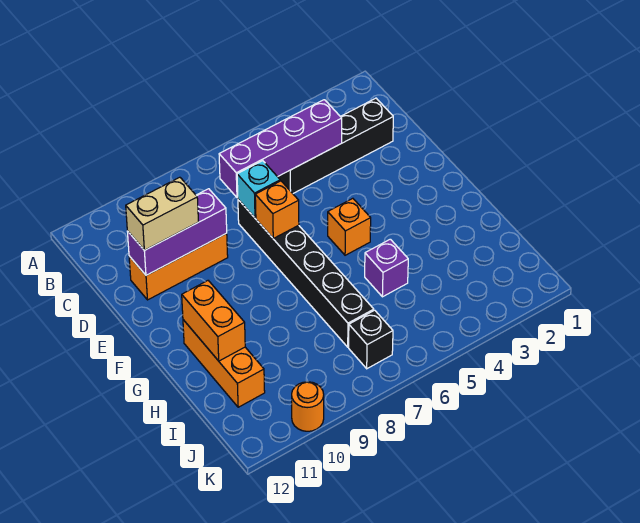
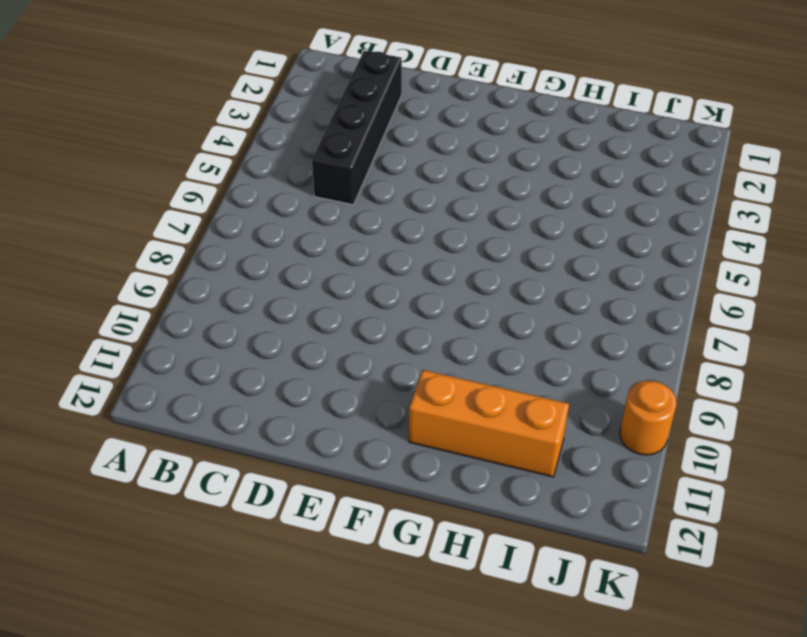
none -> black 1x6 brick [238,200,374,347]
none -> orange 1x3 brick [129,233,228,300]
none -> orange 1x1 brick [328,198,371,255]

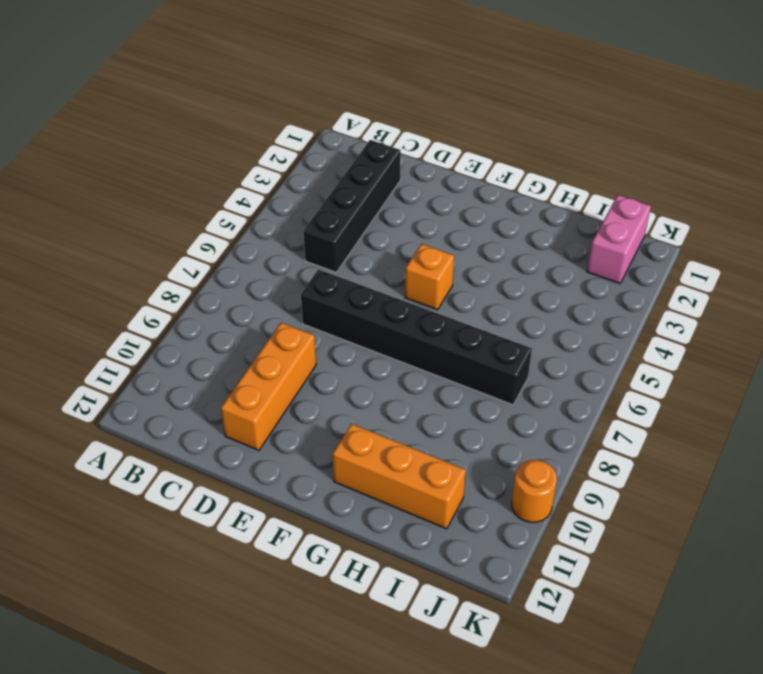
pink 1x2 brick [587,195,651,284] -> none
none -> purple 1x1 brick [365,239,408,297]
none -> black 1x1 brick [349,310,393,369]
none -> purple 1x4 brick [219,100,342,198]

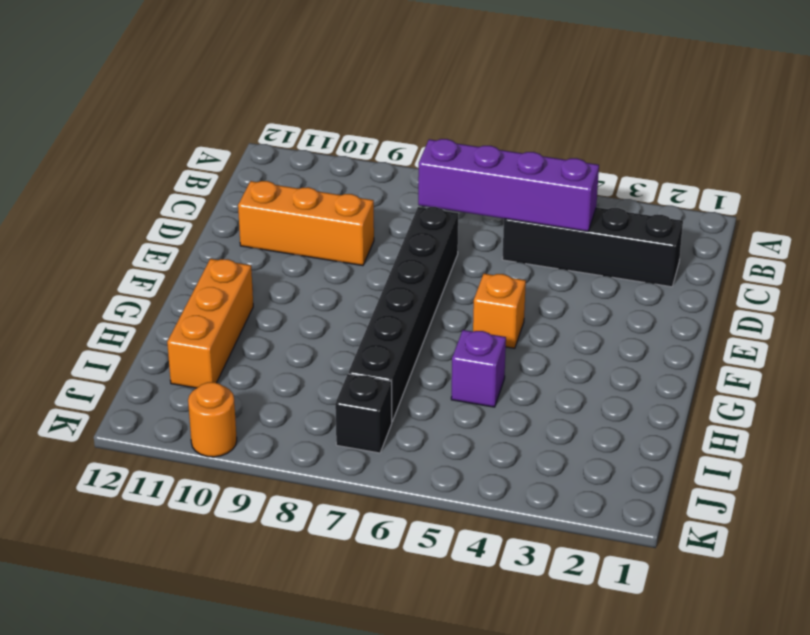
none -> cyan 1x1 brick [237,161,280,218]
none -> purple 1x3 brick [127,189,227,275]
none -> orange 1x1 brick [255,181,299,238]

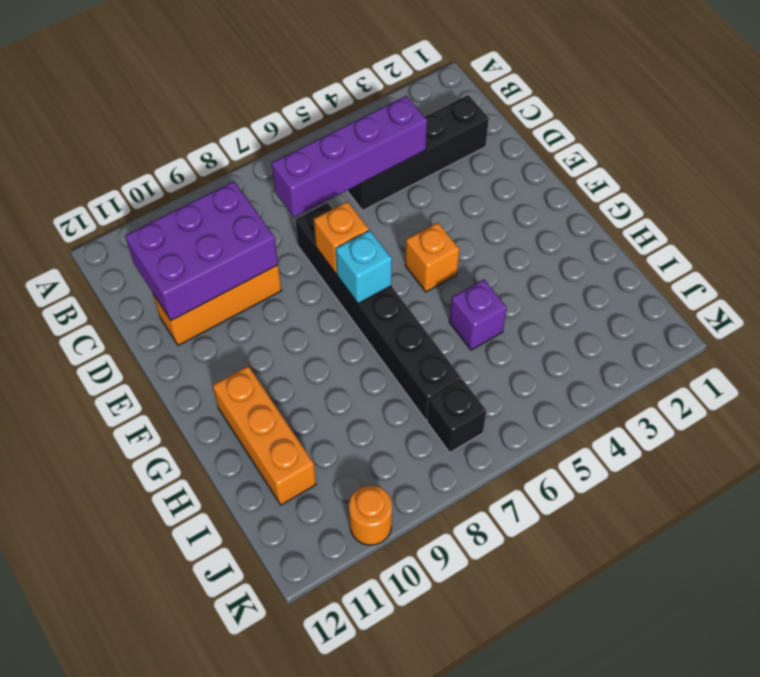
purple 2x3 brick [125,181,278,321] -> purple 1x3 brick [127,189,227,275]
cyan 1x1 brick [336,230,392,304] -> cyan 1x1 brick moved to [237,161,280,218]
none -> orange 1x2 brick [182,281,245,361]
none -> tan 1x2 brick [126,177,198,250]

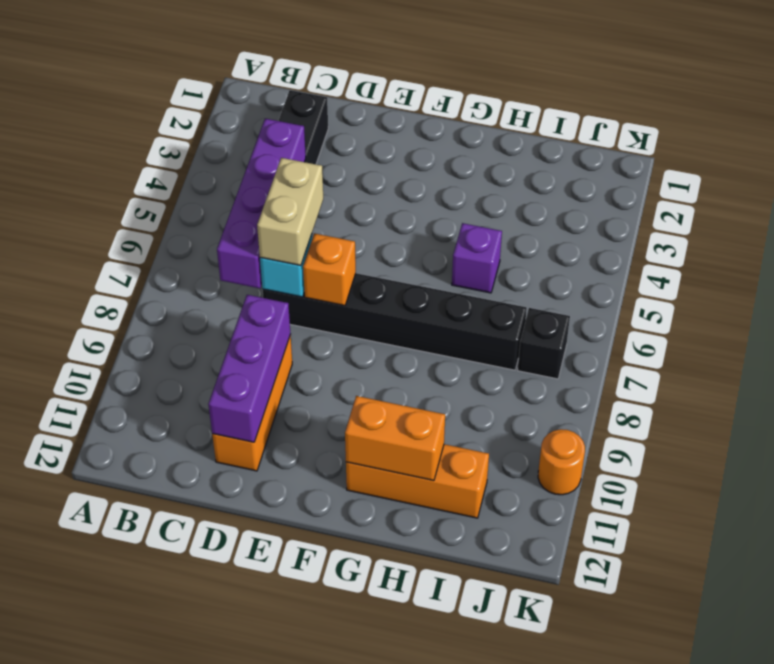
tan 1x2 brick [257,158,323,266] -> tan 1x2 brick moved to [126,177,198,250]
none -> orange 1x1 brick [328,198,371,255]

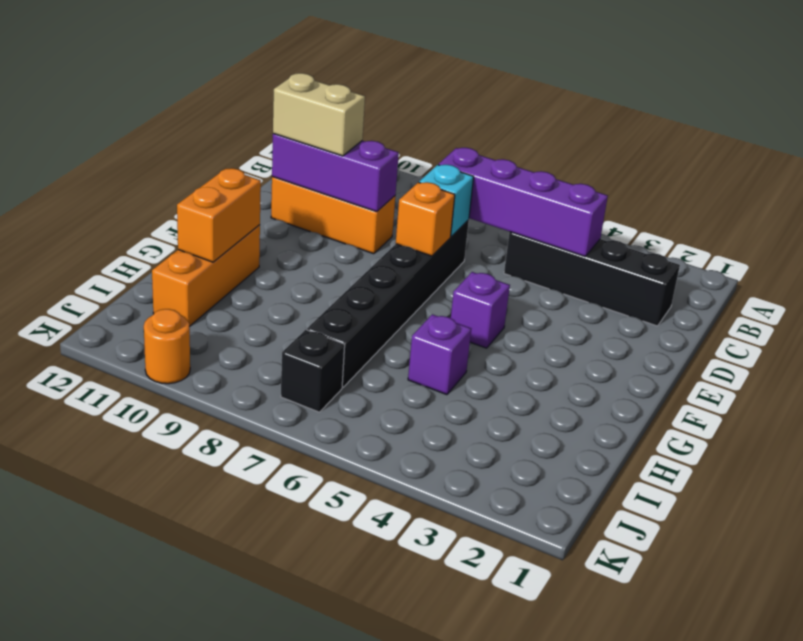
purple 1x1 brick [451,272,510,348] -> orange 1x1 brick [328,198,371,255]

